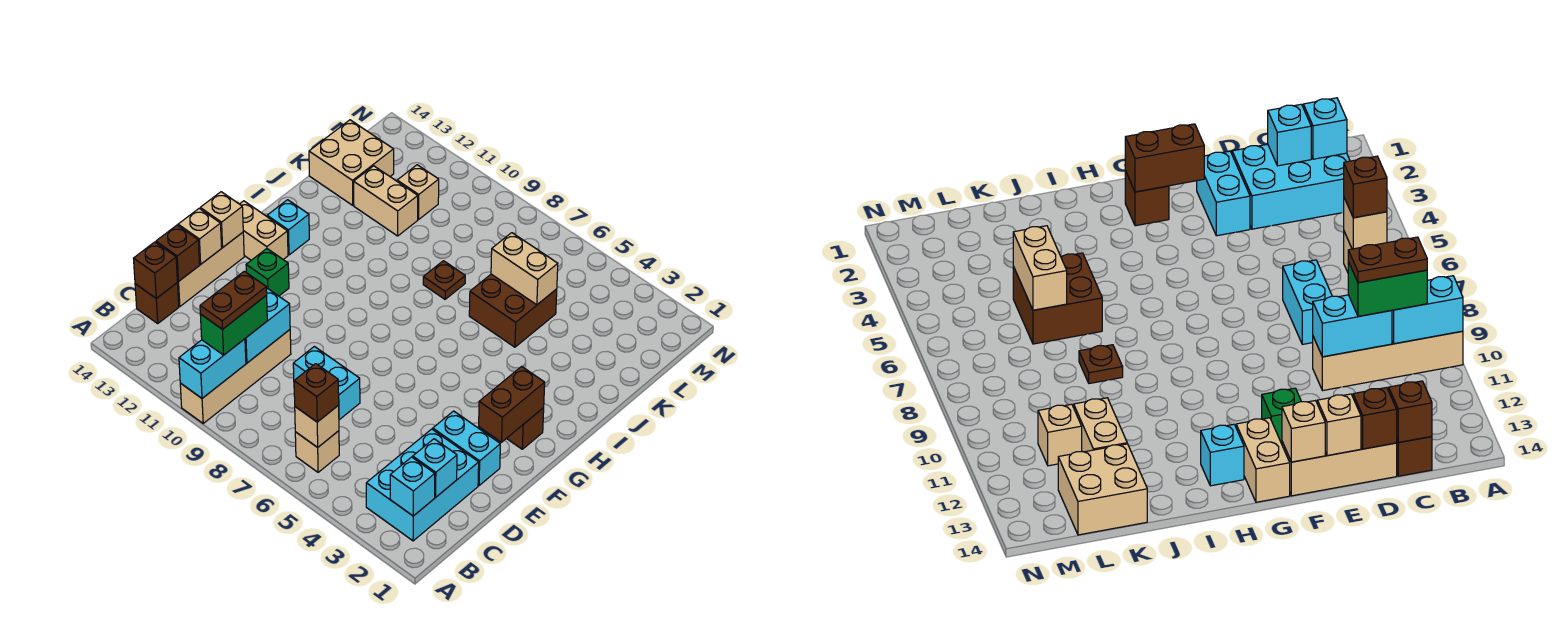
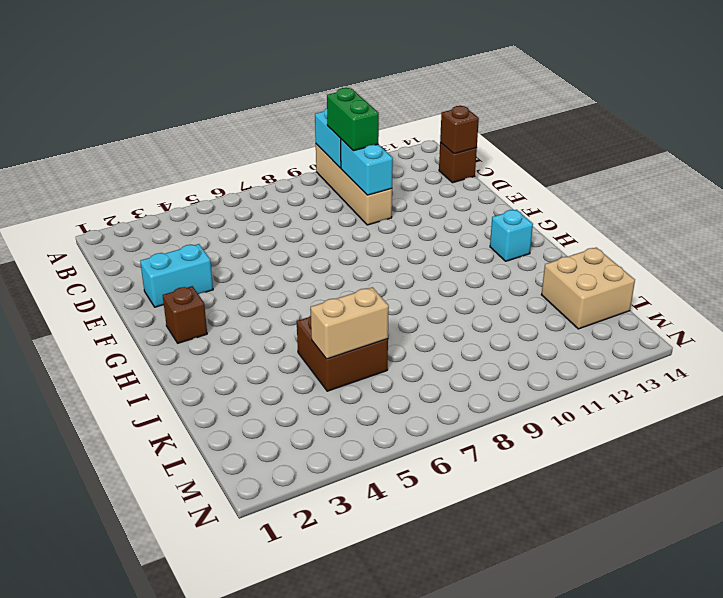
none -> cyan 2x3 brick [366,429,479,541]
none -> tan 1x1 brick [295,431,339,472]
none -> cyan 1x2 brick [293,346,360,420]
none -> tan 1x3 brick [177,232,244,307]

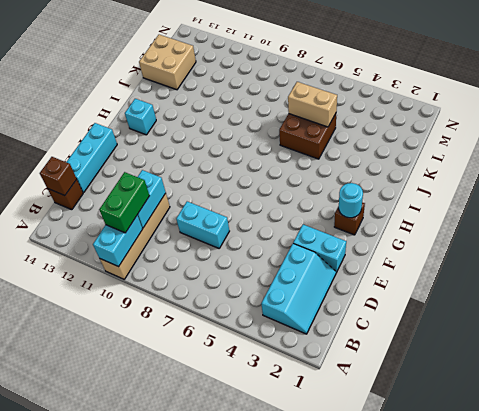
cyan 2x3 slope [261,244,336,334] -> cyan 2x3 brick [366,429,479,541]
cyan 1x3 brick [67,123,117,192] -> tan 1x3 brick [177,232,244,307]
cyan 1x1 round brick [339,183,363,218] -> brown 1x2 brick [479,366,545,442]
none -> tan 1x1 brick [295,431,339,472]
none -> green 1x1 brick [246,249,289,296]
none -> tan 1x2 brick [240,201,288,260]
none -> brown 1x1 plate [423,261,465,299]

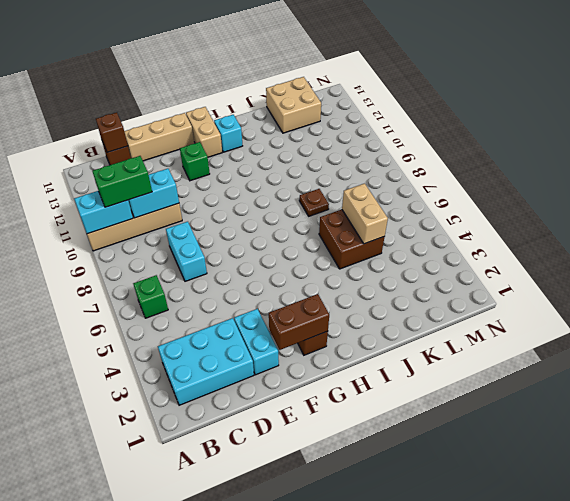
green 1x1 brick [133,275,168,318] -> tan 1x1 brick [295,431,339,472]
none -> tan 1x2 brick [354,166,418,236]
none -> tan 1x1 brick [397,165,439,219]
none -> cyan 1x1 brick [390,457,435,516]
none -> tan 1x1 brick [295,405,339,447]

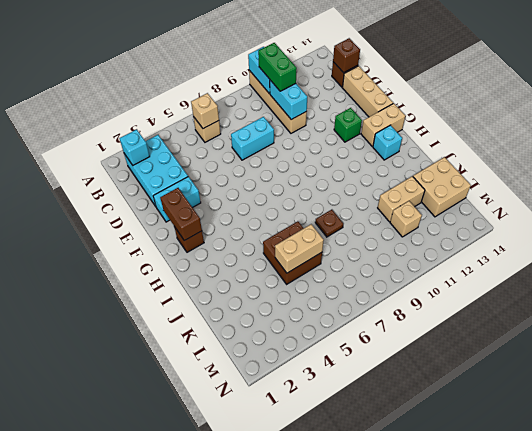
none -> cyan 1x1 brick [413,439,457,497]
none -> brown 1x1 brick [156,225,200,281]
none -> tan 1x1 brick [178,208,222,264]
none -> tan 1x1 brick [200,192,243,247]

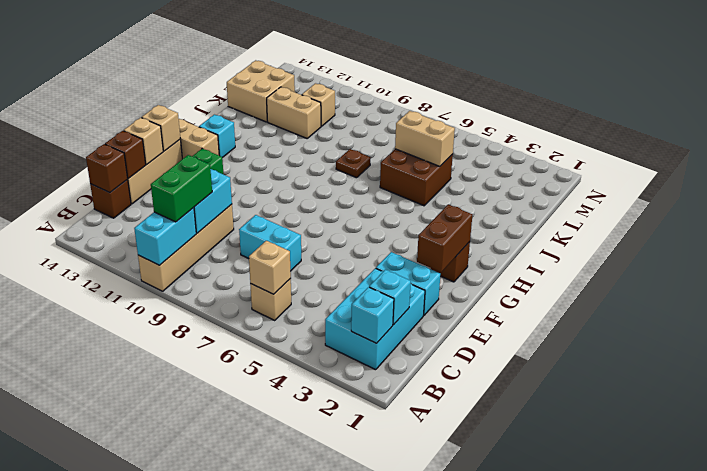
none -> brown 1x1 brick [294,364,339,422]
none -> brown 1x2 plate [200,271,267,329]

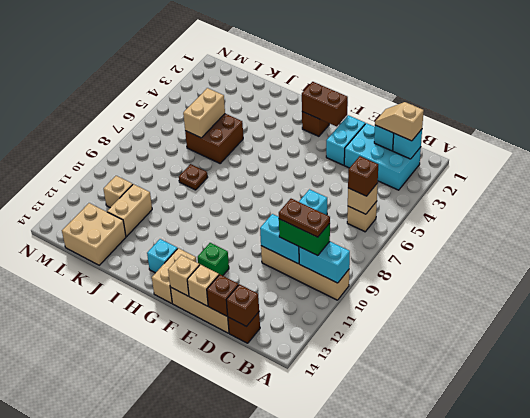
tan 1x2 slope [375,102,424,141] -> none

